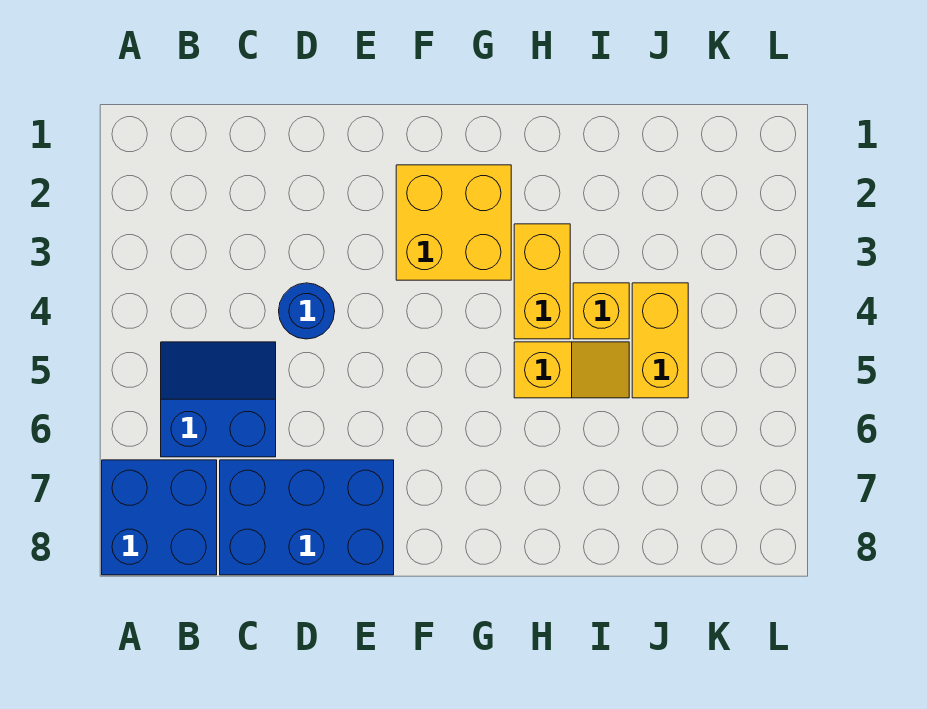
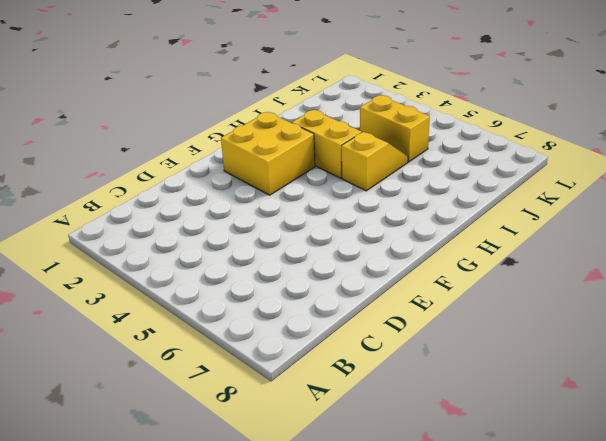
none -> blue 2x2 brick [102,460,217,575]
none -> blue 2x2 slope [161,342,276,457]

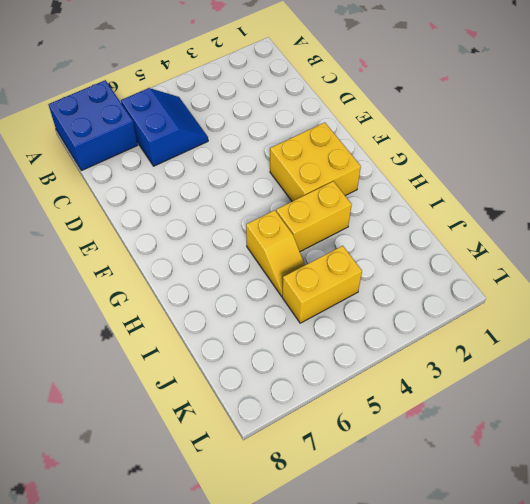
none -> blue 2x3 brick [220,460,394,575]
none -> blue 1x1 round brick [279,283,335,339]

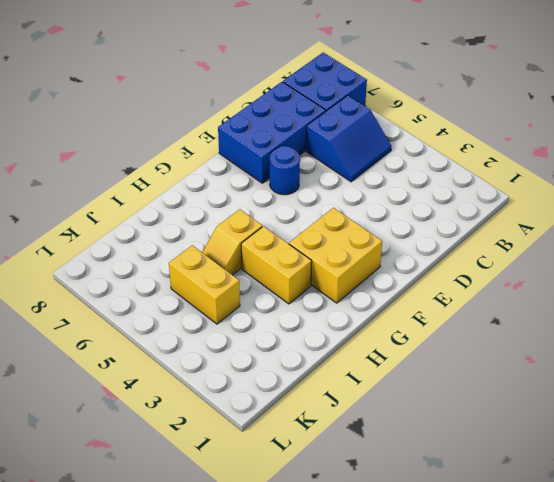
blue 1x1 round brick [270,146,300,195] -> blue 1x1 round brick moved to [279,283,335,339]
none -> yellow 1x1 brick [573,283,629,339]

